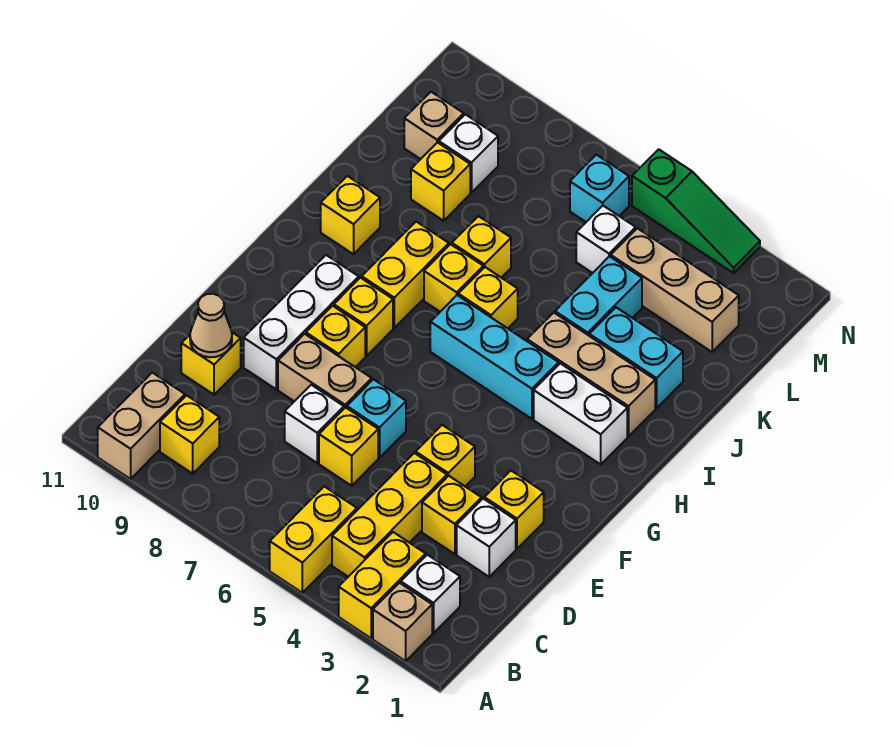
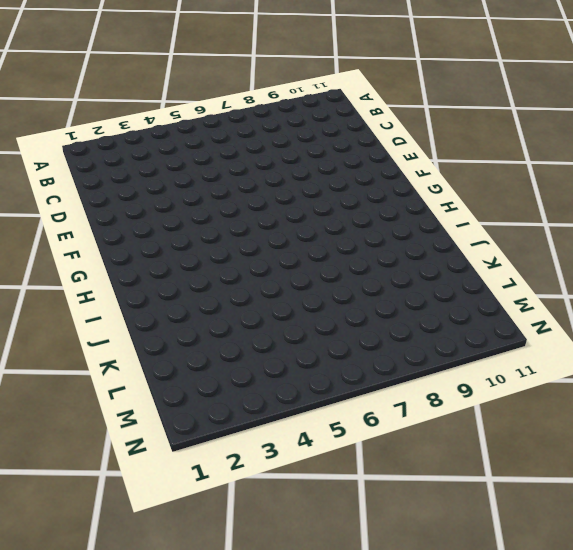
none -> tan 1x1 brick [373,583,432,661]
none -> yellow 1x2 brick [339,532,426,638]
none -> yellow 1x2 brick [270,486,357,593]
none -> tan 1x2 brick [98,373,185,479]

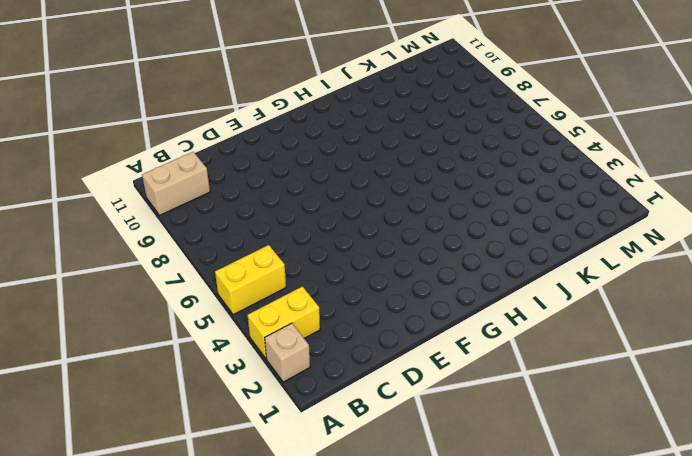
none -> white 1x1 brick [401,555,460,633]
none -> yellow 1x3 brick [332,453,447,577]
none -> yellow 1x1 brick [160,395,219,474]
none -> white 1x1 brick [457,499,516,577]

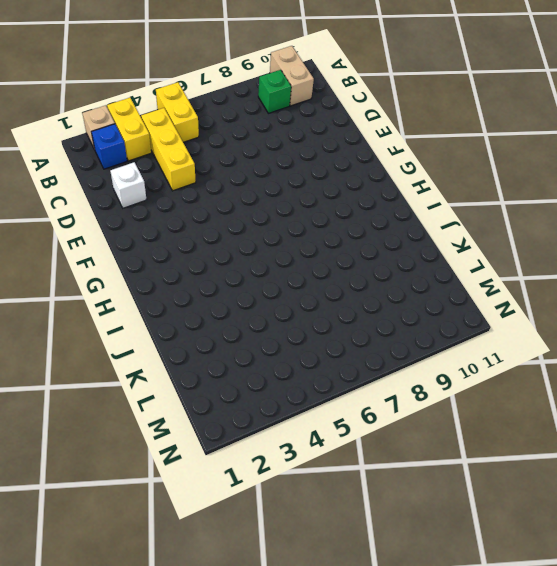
blue 1x1 brick [92,124,127,169] -> white 1x1 brick [401,555,460,633]
green 1x1 brick [258,70,291,113] -> yellow 1x1 brick [160,395,219,474]
none -> yellow 1x1 brick [422,476,481,554]
none -> yellow 1x1 brick [319,407,378,486]
none -> white 1x1 brick [285,385,344,463]
none -> yellow 1x1 brick [181,332,241,395]

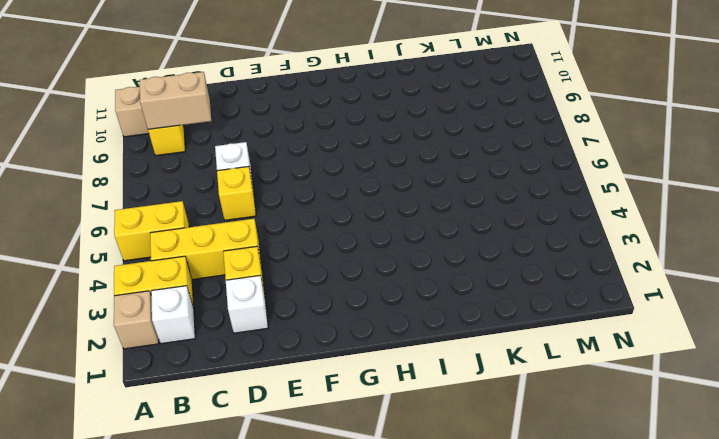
tan 1x2 brick [140,72,211,129] -> tan 1x2 brick turned to [278,334,372,408]
none -> yellow 1x1 brick [181,332,241,395]
none -> yellow 1x1 brick [484,471,544,549]
none -> yellow 1x1 brick [416,425,475,486]
none -> cyan 1x1 brick [347,379,406,458]

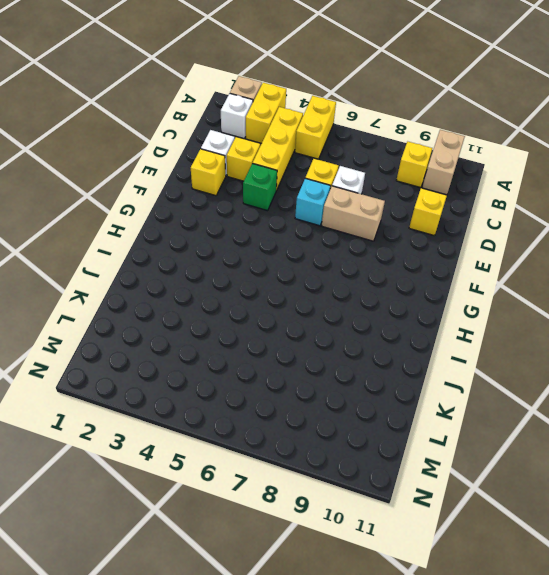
green 1x1 brick [243,163,277,211] -> yellow 1x1 brick [416,425,475,486]
none -> white 1x3 brick [244,255,359,389]
none -> yellow 1x1 brick [306,306,365,367]
none -> yellow 1x1 brick [334,278,393,356]
none -> white 1x2 brick [534,363,627,464]

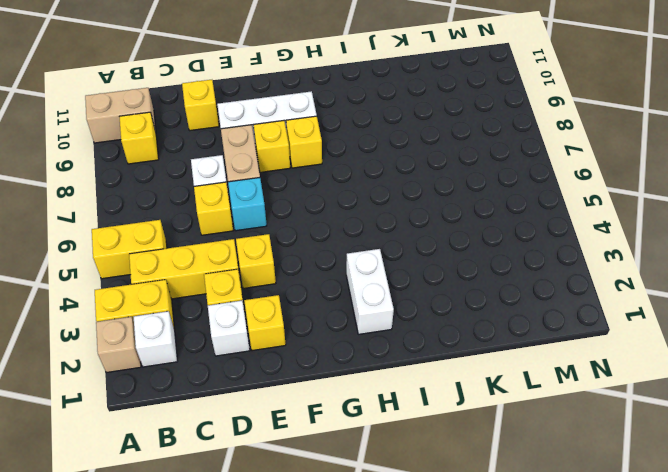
none -> cyan 1x3 brick [430,295,559,419]
none -> yellow 1x2 brick [362,222,449,328]
none -> tan 1x3 brick [527,313,655,436]
none -> yellow 1x1 brick [458,267,518,328]

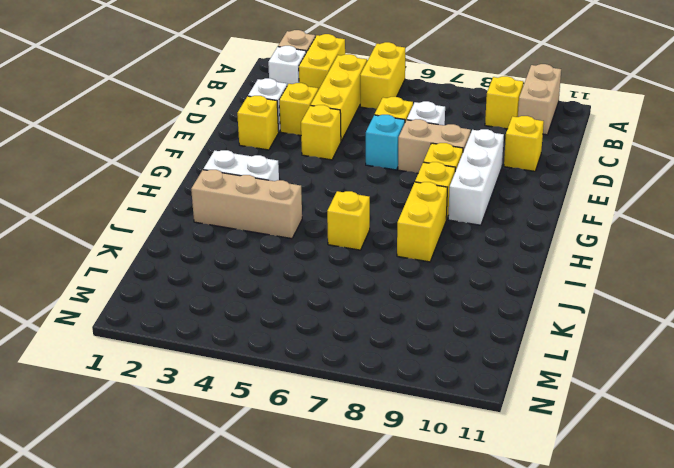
none -> cyan 1x3 brick [430,295,559,419]
none -> yellow 1x1 brick [424,244,483,312]
none -> yellow 1x1 brick [321,176,380,254]
none -> cyan 1x2 brick [589,307,683,408]

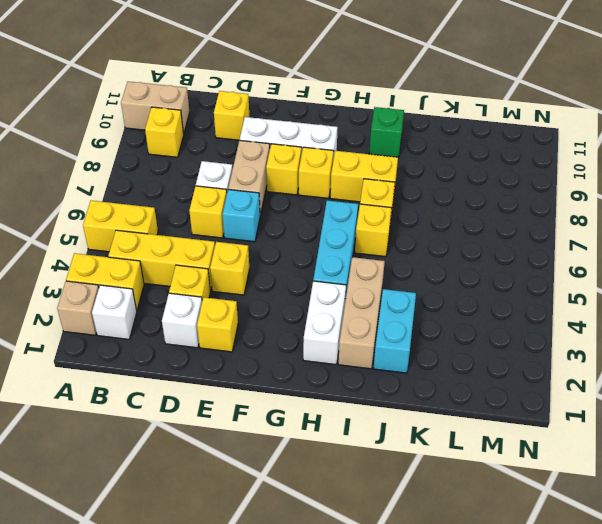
green 1x1 brick [369,107,404,157] -> yellow 1x1 brick [321,176,380,254]
none -> cyan 1x2 brick [555,256,642,335]
none -> yellow 1x1 brick [452,216,511,278]
none -> yellow 1x1 brick [411,143,470,221]
none -> tan 1x3 brick [611,228,739,352]

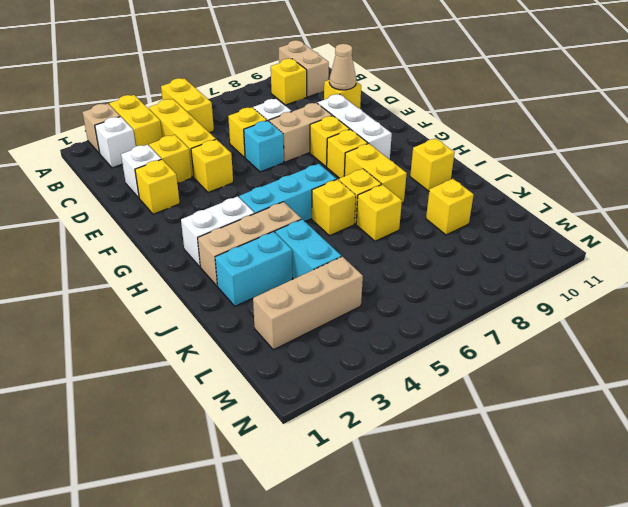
none -> white 1x1 brick [576,206,636,273]
none -> white 1x1 brick [439,114,498,193]
none -> tan 1x1 brick [404,92,464,159]
none -> cyan 1x1 brick [570,155,629,222]

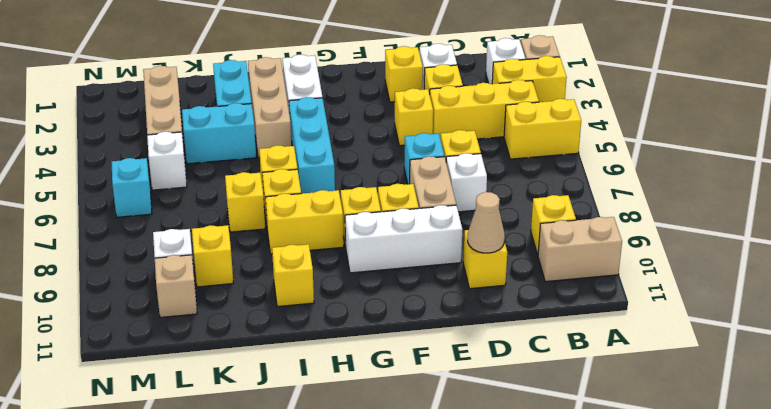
none -> green 1x3 slope [632,149,760,273]

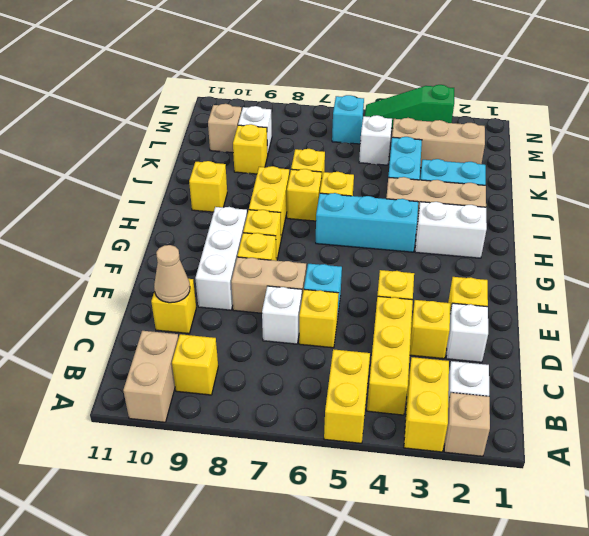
green 1x3 slope [365,85,454,128] -> green 1x3 slope turned to [632,149,760,273]

